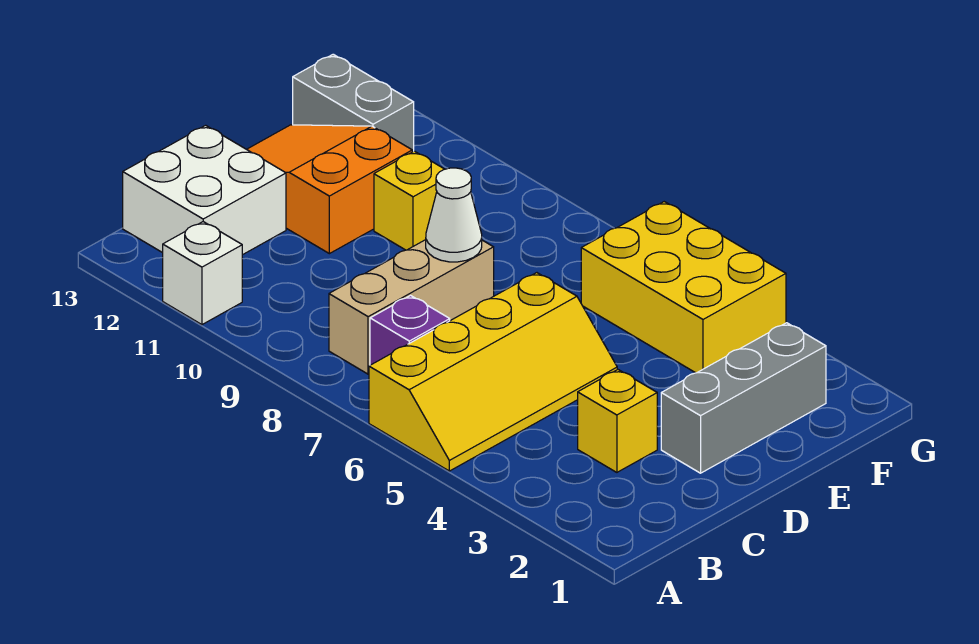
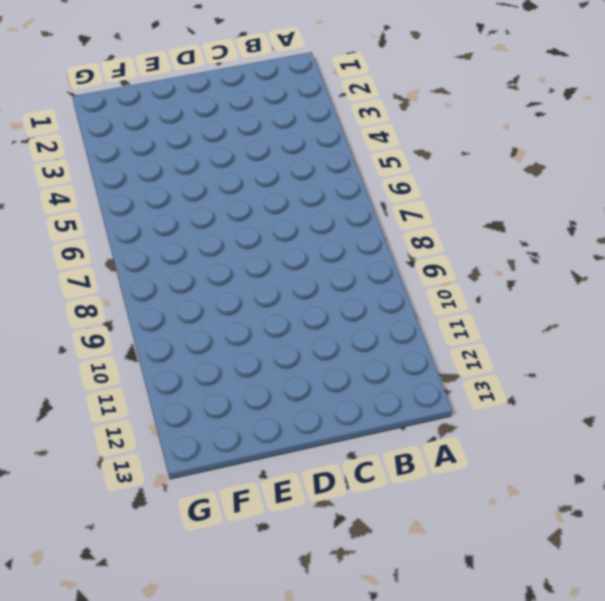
none -> yellow 2x4 slope [369,273,617,471]
none -> white 1x1 brick [163,222,242,325]
none -> purple 1x1 brick [370,296,450,365]

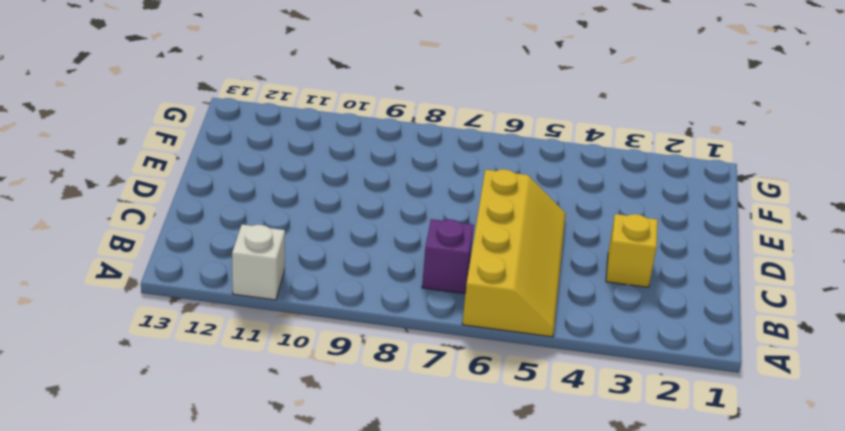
none -> tan 1x3 brick [329,240,494,374]
none -> white 2x2 brick [123,125,286,255]
none -> grey 1x3 brick [661,323,826,473]

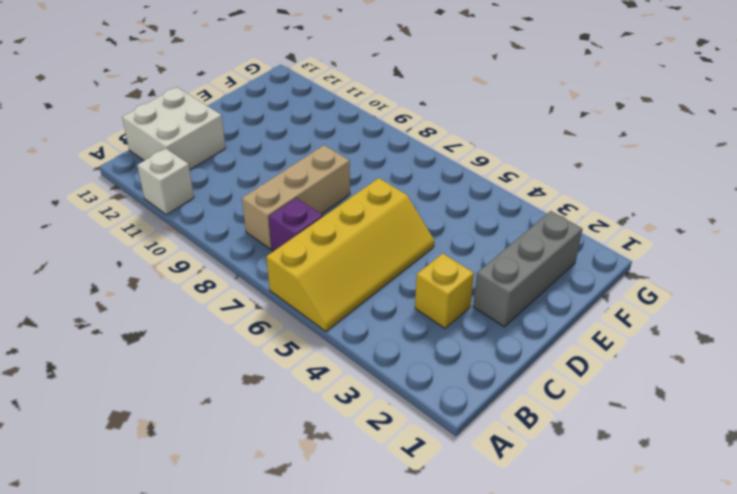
none -> orange 2x3 slope [247,125,412,254]
none -> yellow 1x1 brick [374,151,444,250]
none -> yellow 2x3 brick [581,202,786,373]

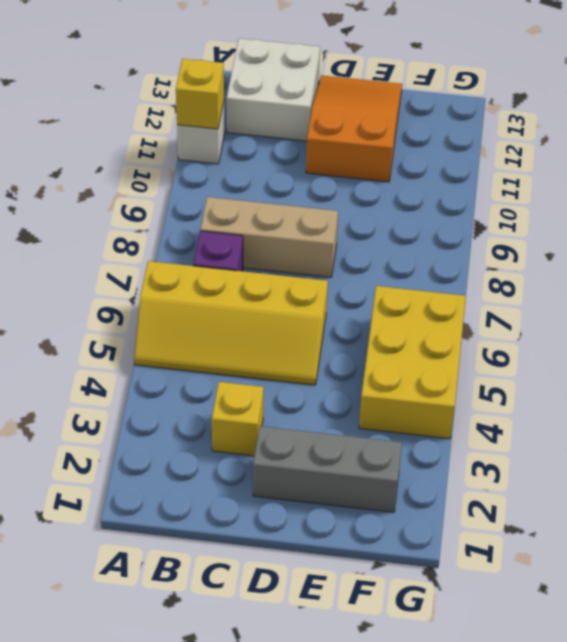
yellow 1x1 brick [176,59,224,129] -> yellow 1x1 brick moved to [374,151,444,250]
none -> grey 1x2 brick [293,54,414,152]
none -> white 1x1 cone [426,168,482,262]

